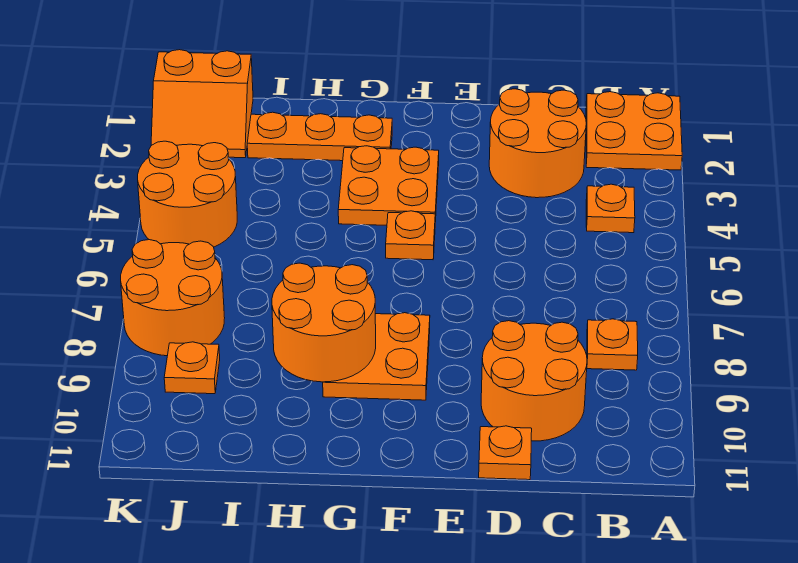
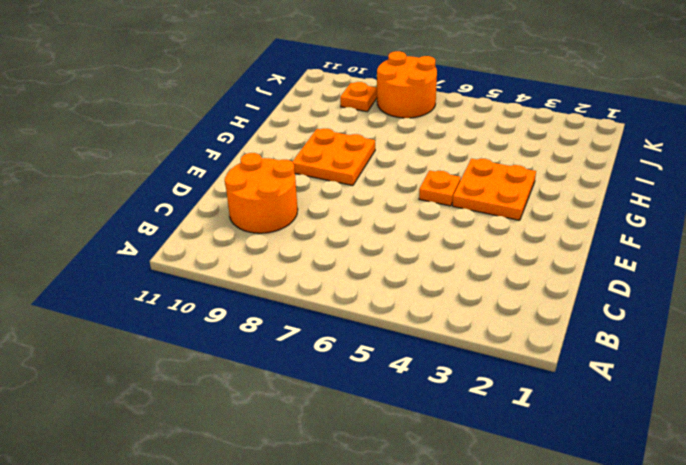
none -> orange 2x2 plate [586,92,682,170]
none -> orange 1x1 plate [586,184,635,233]
none -> orange 1x1 plate [587,319,638,370]

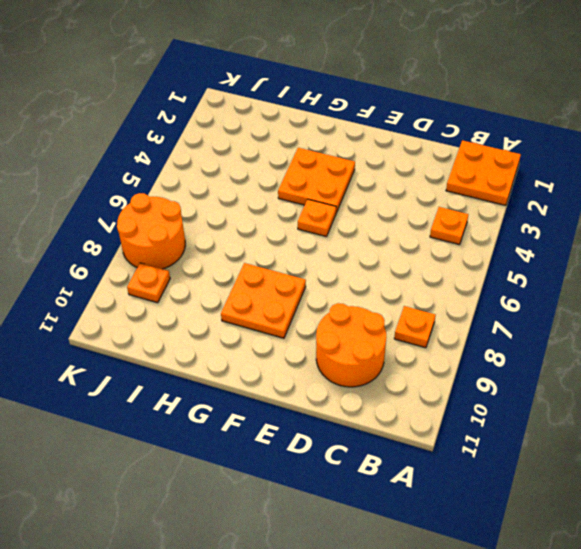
none -> orange 2x2 round brick [489,89,586,198]
none -> orange 1x1 plate [479,426,532,480]
none -> orange 1x3 plate [247,112,392,161]

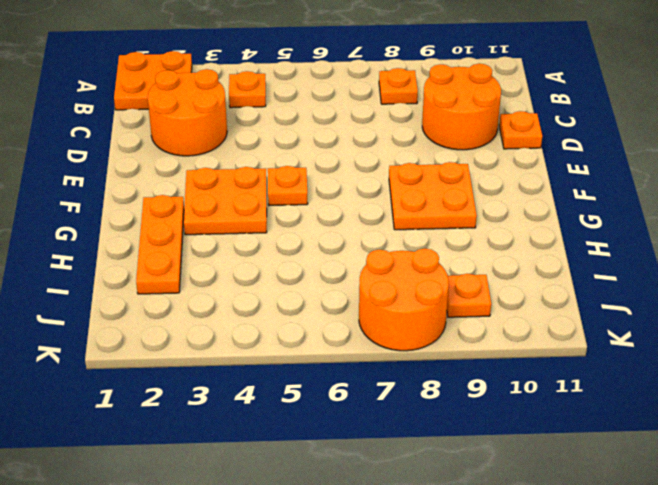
none -> orange 2x2 slope [151,50,253,158]
none -> orange 2x2 round brick [138,141,237,247]
none -> orange 2x2 round brick [272,263,376,382]

